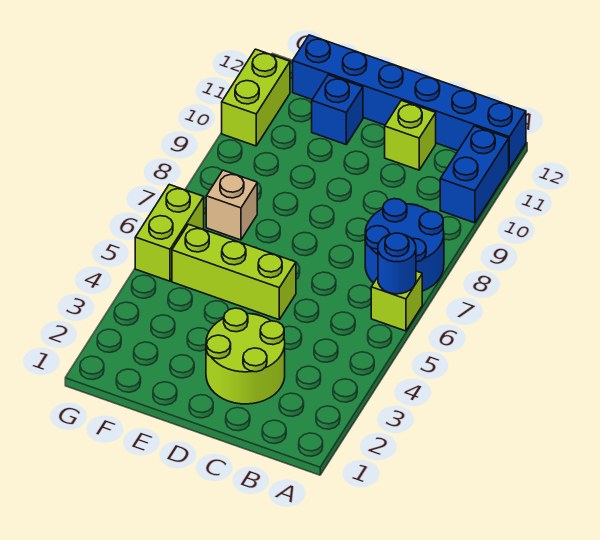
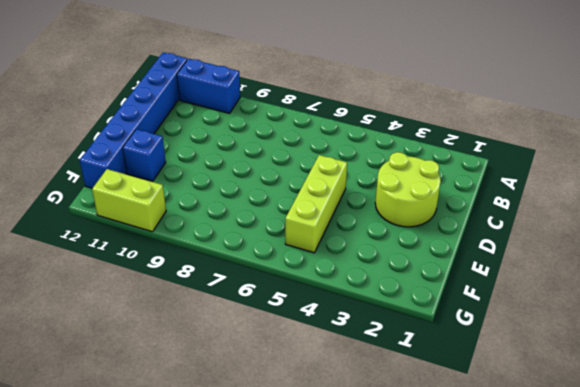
none -> lime 1x1 brick [371,271,422,331]
none -> blue 2x2 round brick [365,199,444,291]
none -> lime 1x1 brick [385,100,436,170]

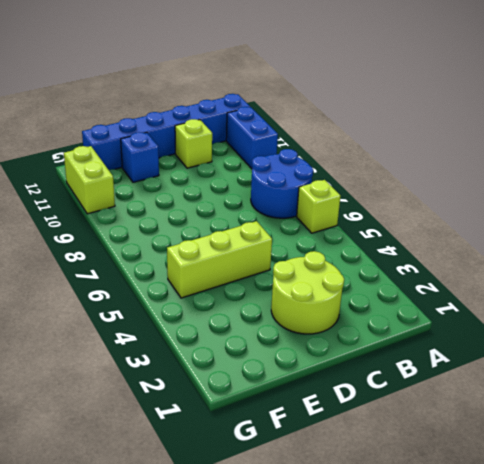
none -> tan 1x1 brick [206,170,257,240]
none -> lime 1x2 brick [135,185,204,281]
none -> blue 1x1 round brick [378,233,416,294]

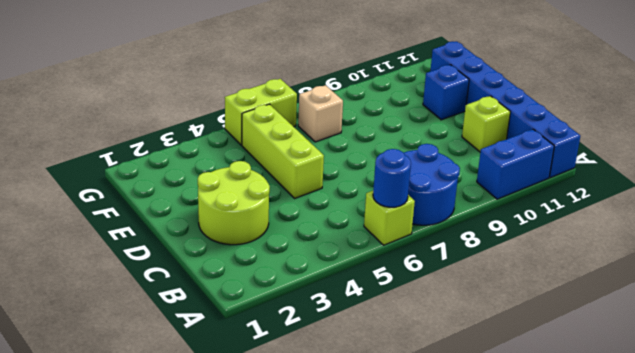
none -> lime 1x2 brick [222,49,290,146]

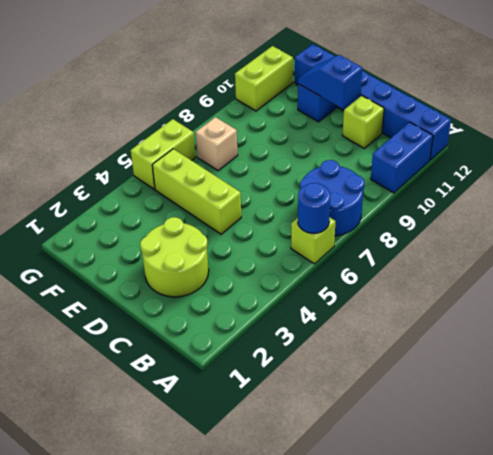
blue 1x2 slope [298,55,362,109] -> none

